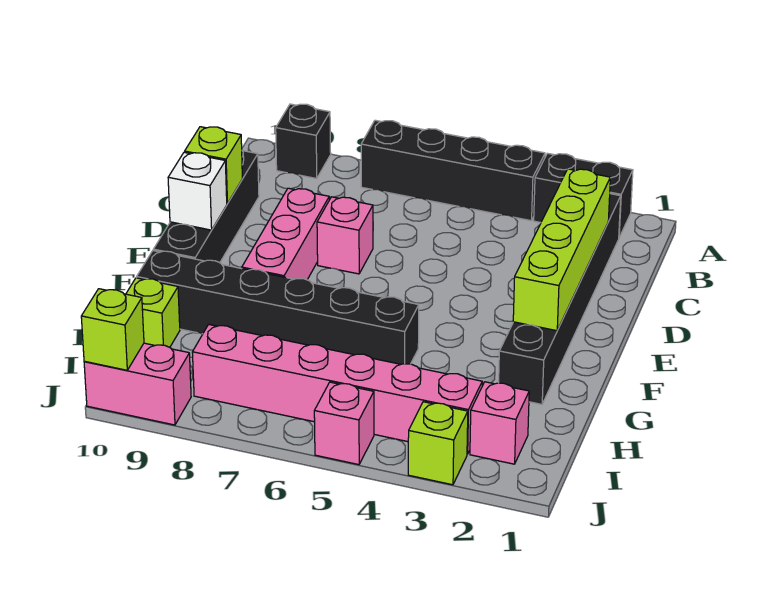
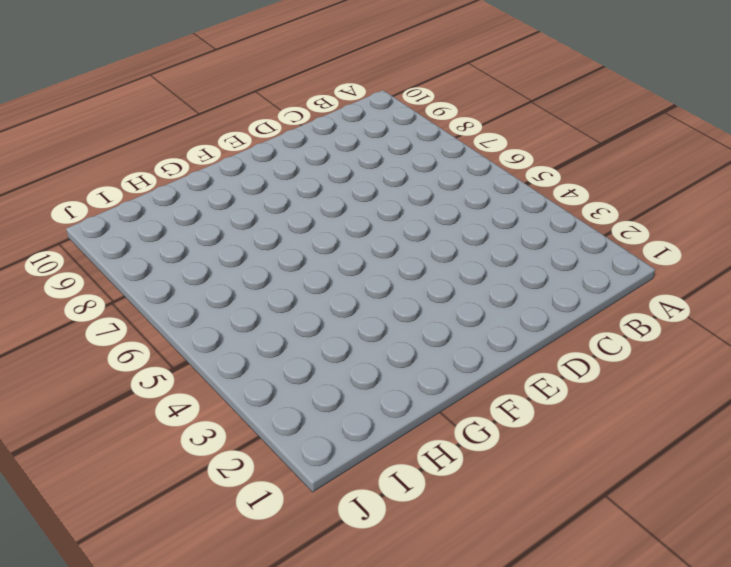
none -> black 1x2 brick [534,153,633,237]
none -> black 1x4 brick [361,120,545,221]
none -> black 1x1 brick [276,104,331,178]

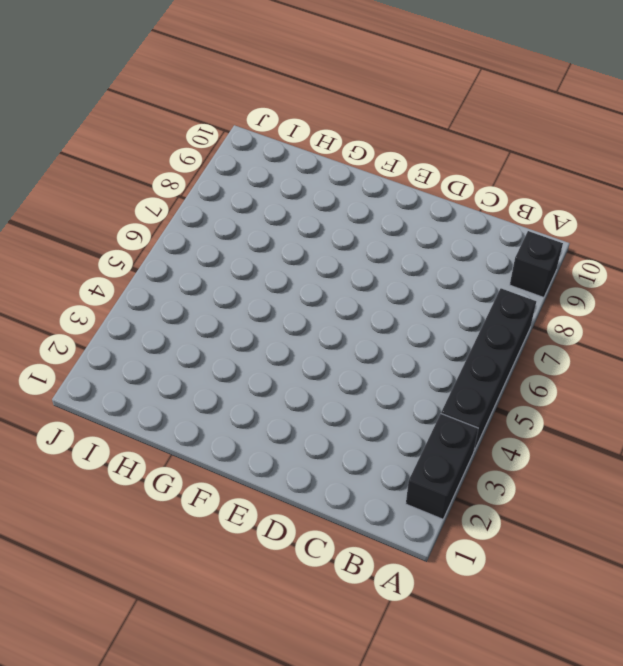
none -> black 1x6 brick [499,194,621,404]
none -> black 1x4 brick [153,151,259,263]
none -> pink 1x1 brick [317,197,373,274]

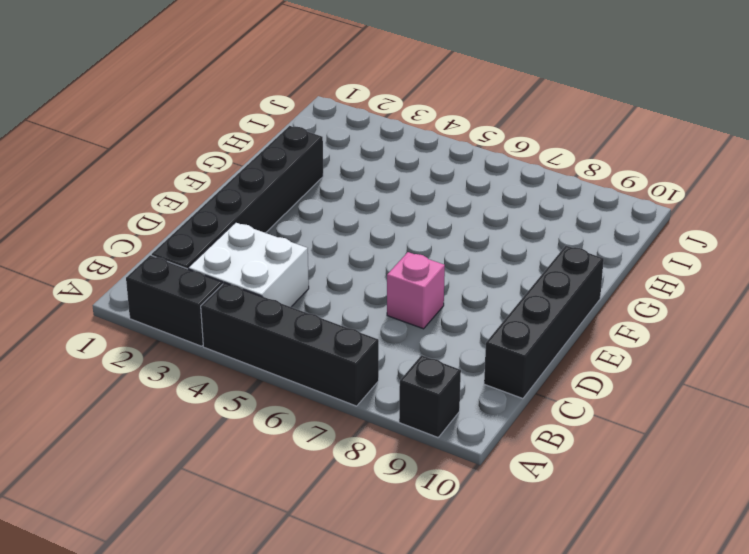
white 2x2 brick [188,222,309,307] -> none
none -> pink 1x3 brick [242,188,329,280]
none -> black 1x6 brick [137,251,419,364]
none -> lime 1x1 brick [126,278,180,347]

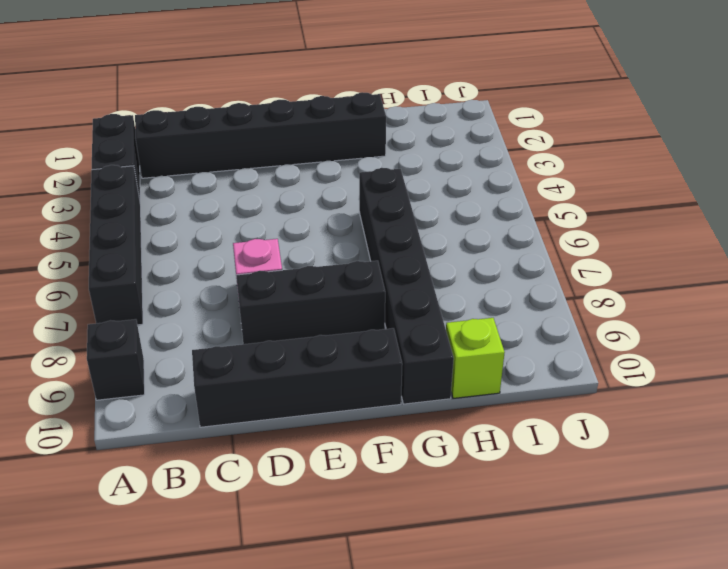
black 1x3 brick [236,261,385,344] -> pink 1x3 brick [242,188,329,280]
none -> pink 1x1 brick [470,382,529,464]
none -> pink 1x6 brick [192,324,482,454]
none -> lime 1x1 brick [408,402,468,485]

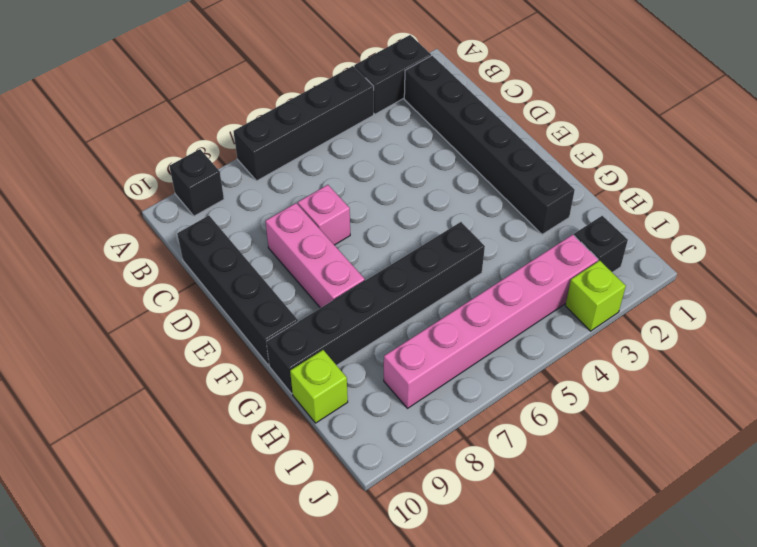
black 1x1 brick [574,216,628,272] -> pink 1x1 brick [470,382,529,464]
none -> pink 1x1 brick [314,382,374,465]
none -> pink 1x2 brick [84,343,191,425]
none -> lime 1x4 brick [513,169,610,331]

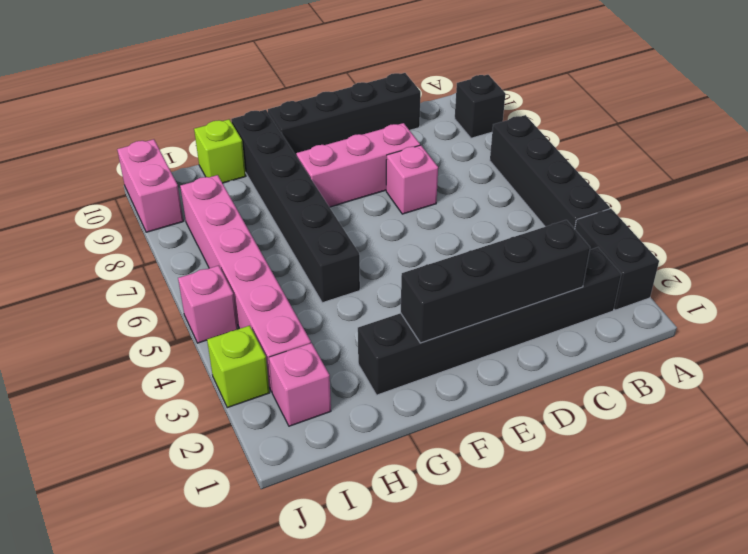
black 1x4 brick [401,220,590,343] -> lime 1x4 brick [513,169,610,331]
none -> lime 1x1 brick [185,127,242,204]
none -> white 1x1 brick [168,152,227,230]
none -> lime 1x1 brick [81,289,144,370]

